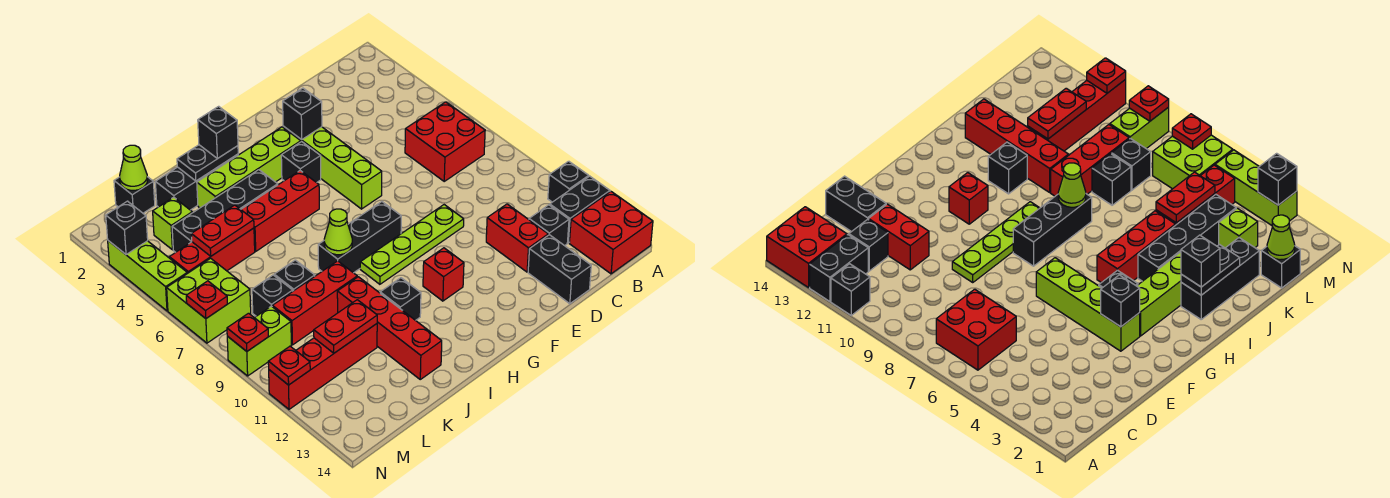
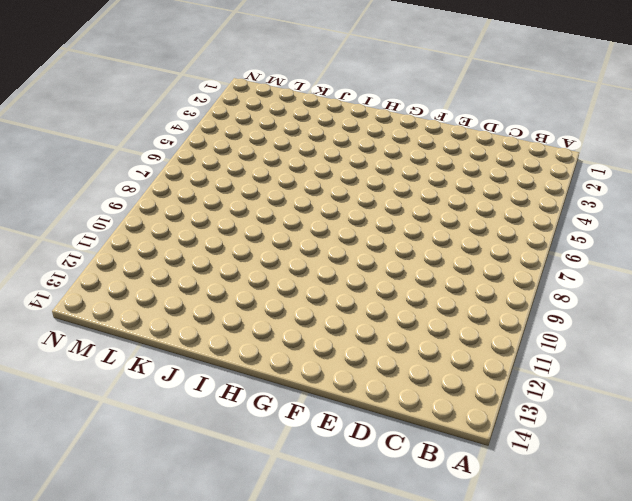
none -> black 1x1 brick [548,161,589,202]
none -> black 1x2 brick [550,176,610,243]
none -> red 2x2 brick [569,191,653,274]
none -> red 2x2 brick [405,102,485,181]

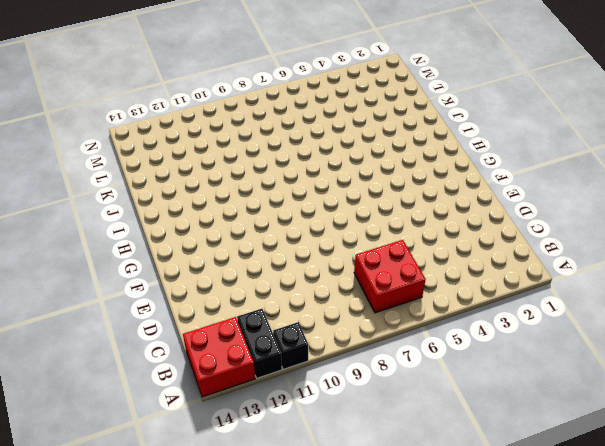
none -> black 1x1 brick [529,205,569,246]
none -> red 1x2 brick [486,204,548,272]
none -> black 1x2 brick [528,235,591,304]
none -> lime 1x4 plate [360,205,464,284]

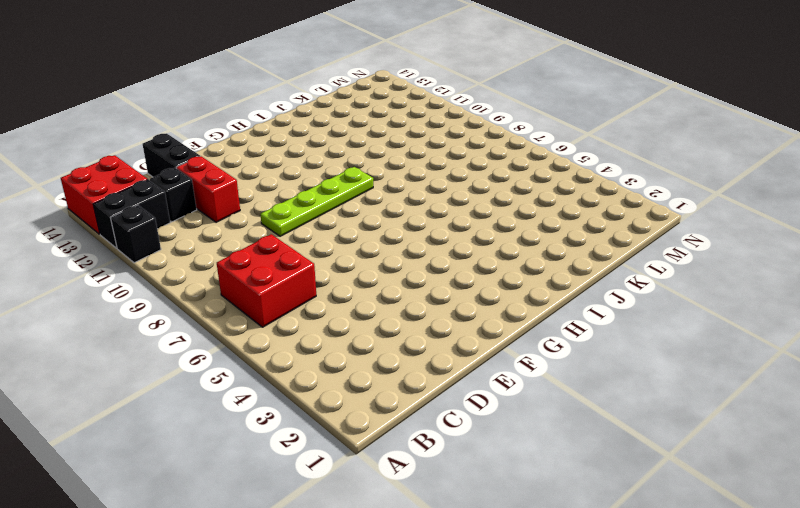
none -> lime 1x4 brick [283,126,382,209]
none -> lime 1x4 brick [197,127,301,208]
none -> black 1x1 brick [281,142,321,183]
none -> black 1x3 brick [318,202,401,273]

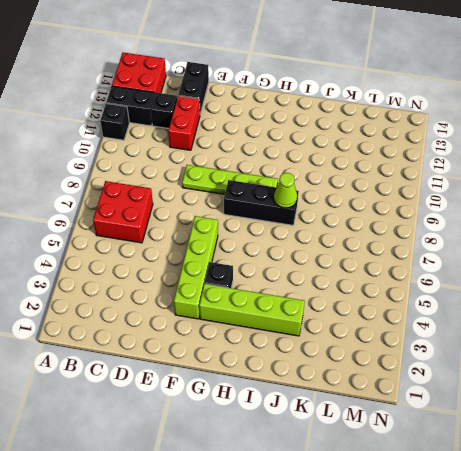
none -> red 1x1 brick [423,248,464,301]
none -> red 1x3 brick [241,171,319,251]
none -> black 1x3 brick [155,154,238,210]
none -> black 1x4 brick [172,170,278,252]

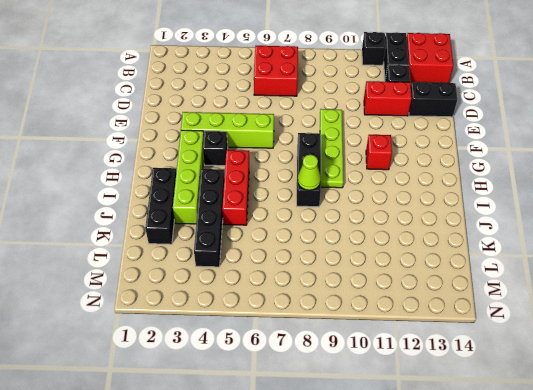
none -> black 1x1 brick [380,278,421,320]
none -> red 1x3 brick [272,261,357,345]
none -> red 1x4 brick [337,277,442,379]
none -> red 1x3 brick [169,228,255,273]

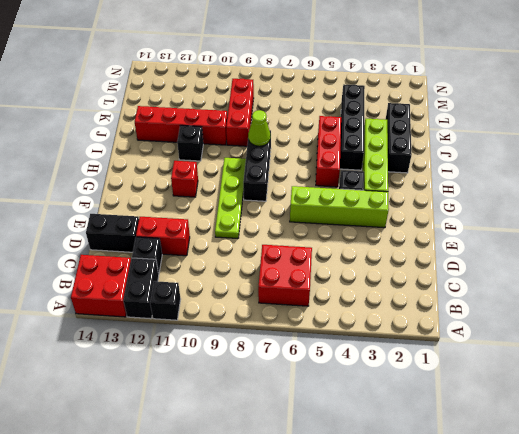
none -> red 1x3 brick [169,228,255,273]
none -> black 1x1 brick [274,260,315,291]
none -> red 1x4 brick [269,324,377,409]
none -> black 1x1 brick [114,177,155,213]

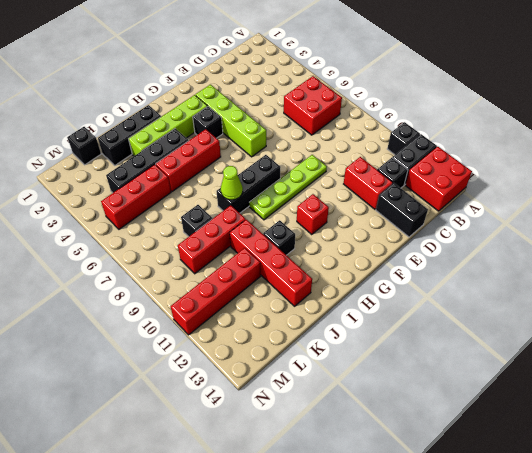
none -> lime 1x1 brick [153,197,192,250]
none -> black 1x1 brick [252,275,293,316]
none -> lime 2x2 brick [167,258,251,343]
none -> lime 1x2 brick [227,306,291,376]

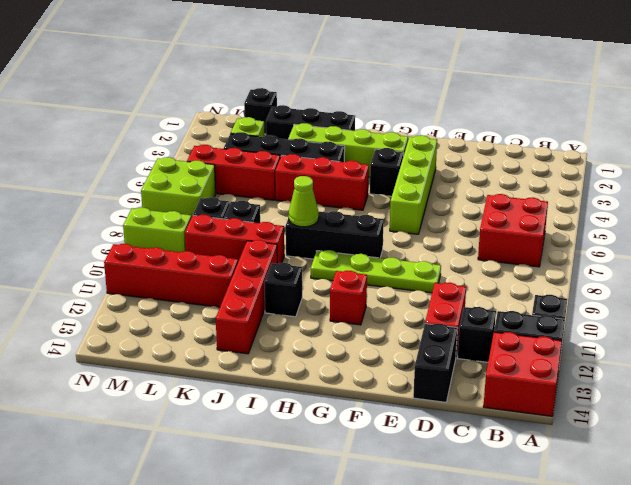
none -> lime 1x3 brick [108,241,187,311]
none -> black 1x1 brick [283,88,322,140]
none -> black 1x2 plate [177,145,238,181]
none -> red 1x2 plate [191,205,254,256]

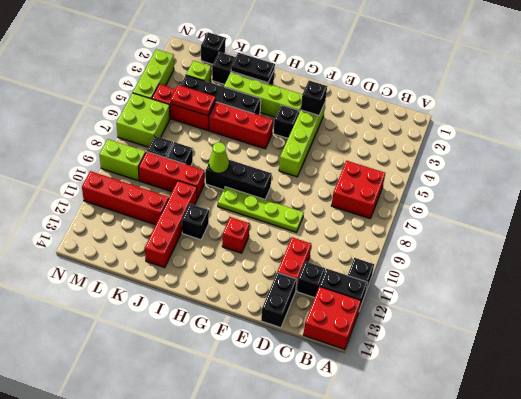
none -> red 1x2 plate [314,300,377,353]
none -> lime 1x1 cone [120,145,148,190]
none -> black 1x1 brick [106,201,148,255]
none -> red 1x1 plate [186,281,227,319]

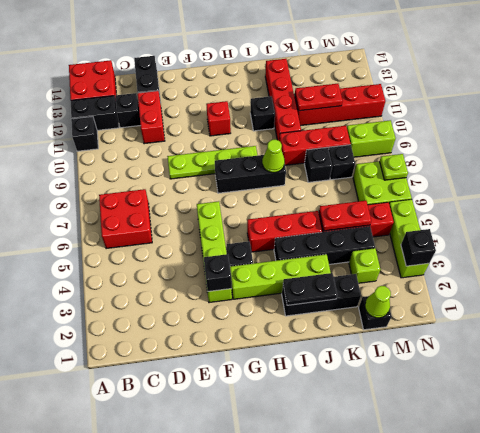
lime 1x1 plate [380,154,408,180] -> red 1x1 plate [186,281,227,319]
none -> red 1x1 plate [227,313,268,351]
none -> red 1x1 plate [268,346,310,385]
none -> black 1x1 brick [198,106,238,159]

